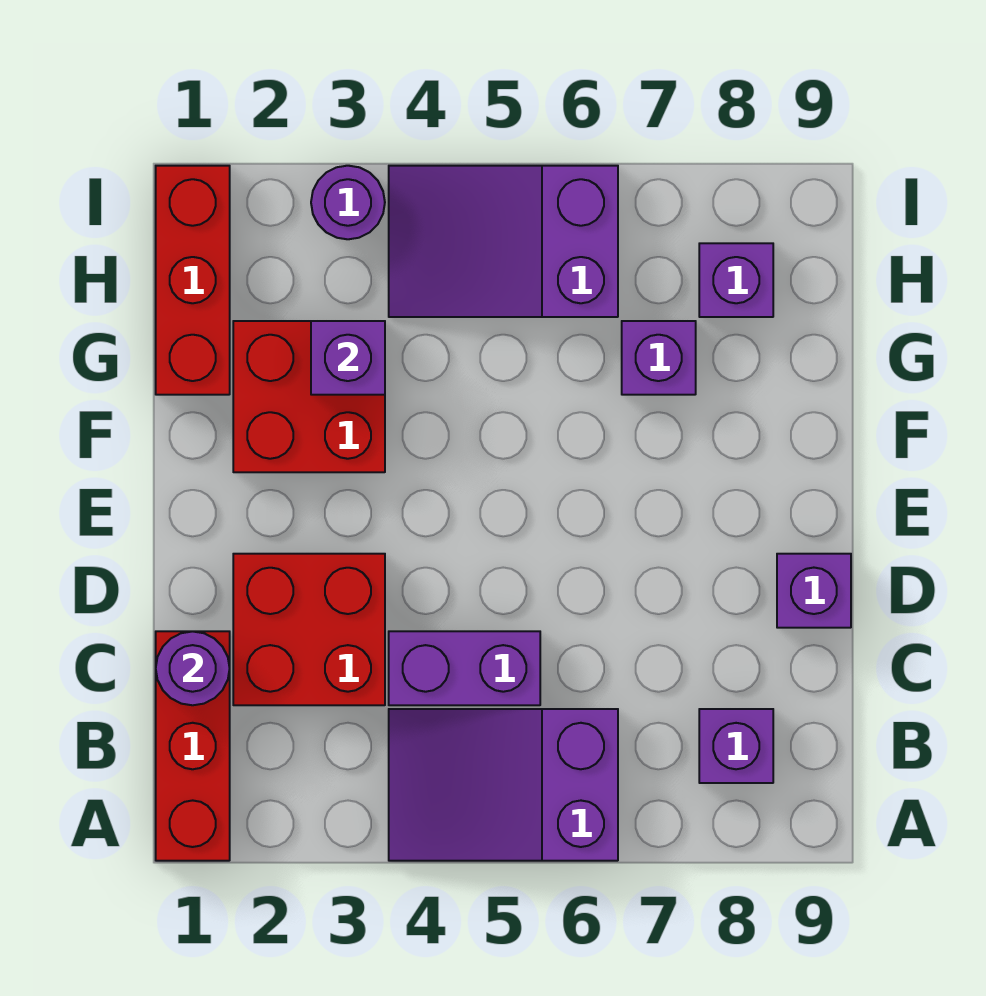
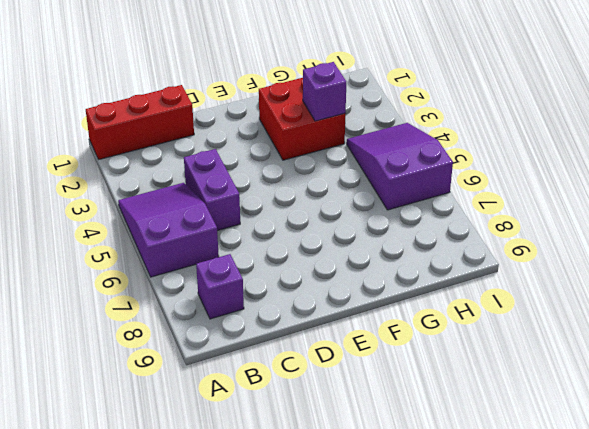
none -> red 2x2 brick [233,554,385,705]
none -> purple 1x1 brick [777,554,851,628]
none -> red 1x3 brick [156,166,230,395]

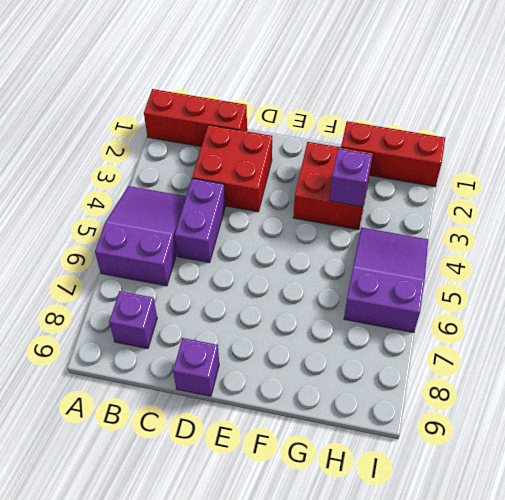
none -> purple 1x1 brick [622,321,696,395]
none -> purple 1x1 brick [699,243,773,317]
none -> purple 1x1 round brick [311,166,385,239]

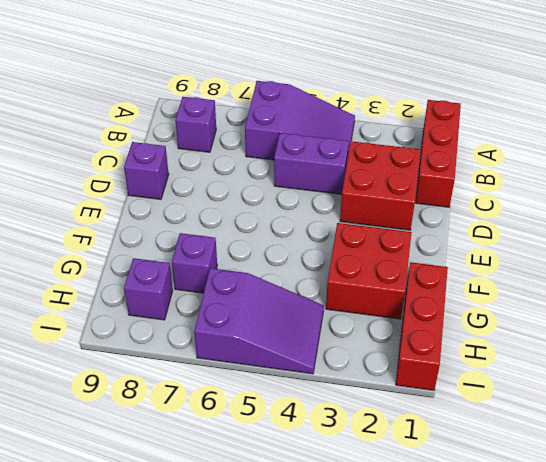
none -> purple 1x1 round brick [311,166,385,239]
none -> purple 1x1 round brick [156,631,230,705]
none -> purple 1x1 brick [311,321,385,395]

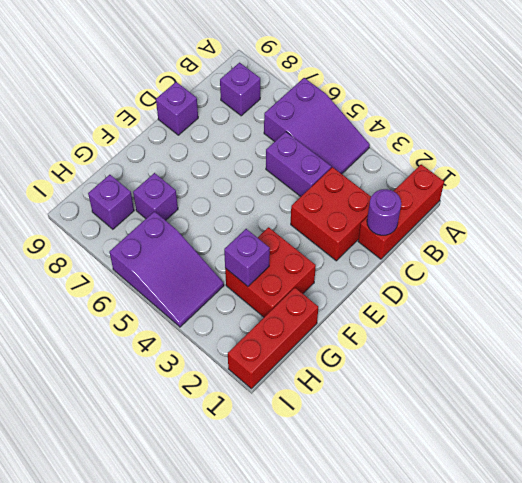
none -> purple 1x1 round brick [311,166,385,239]

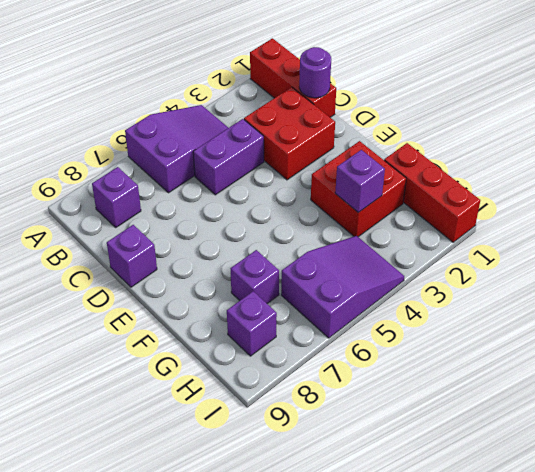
none -> purple 1x1 round brick [311,166,385,239]

